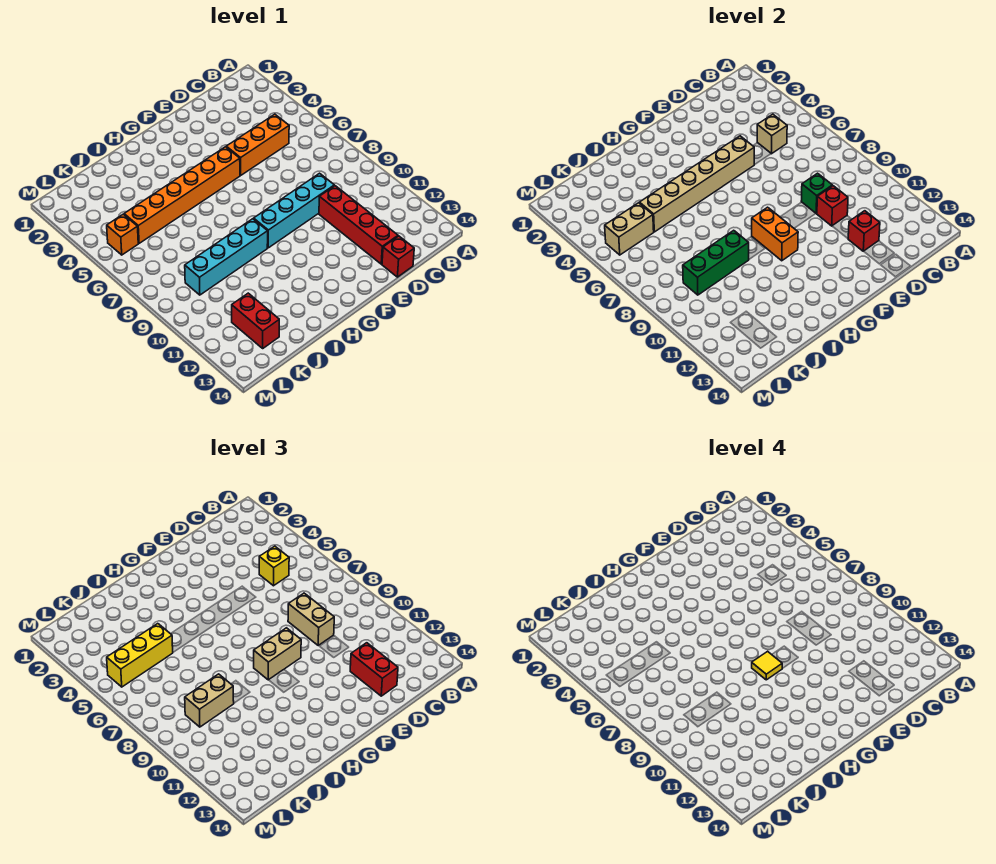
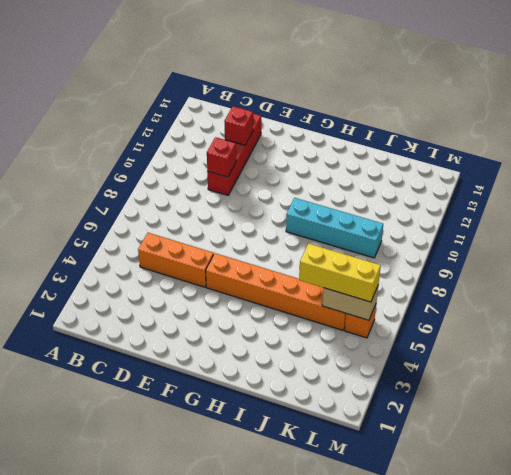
none -> cyan 1x4 brick [254,173,334,248]
none -> red 1x1 brick [382,236,414,277]
none -> red 1x2 brick [232,293,279,348]

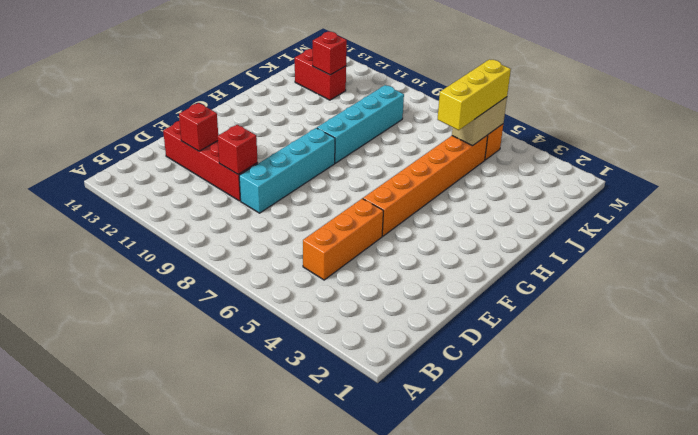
red 1x1 brick [313,32,347,75] -> red 1x1 brick moved to [382,236,414,277]
none -> tan 1x1 brick [757,114,787,154]
none -> green 1x1 brick [801,173,832,213]
none -> tan 1x6 brick [639,136,754,232]

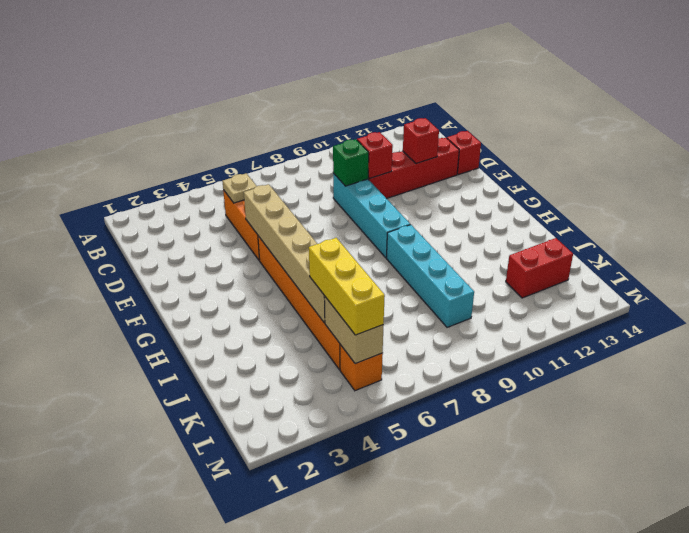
tan 1x1 plate [222,173,257,203] -> tan 1x1 brick [757,114,787,154]
none -> orange 1x2 brick [752,207,798,261]
none -> green 1x3 brick [683,230,749,295]
none -> yellow 1x1 brick [259,546,289,586]

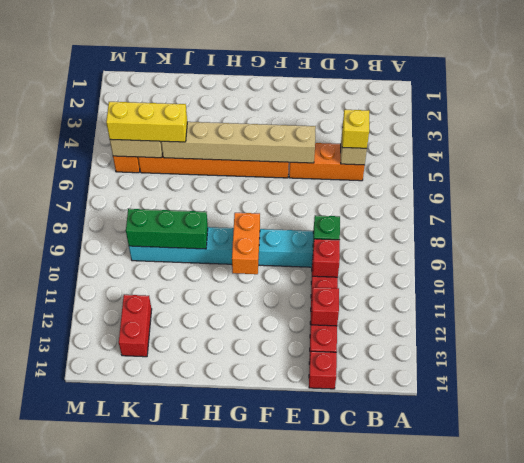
none -> tan 1x2 brick [288,593,334,645]
none -> red 1x2 brick [350,643,398,696]
none -> tan 1x2 brick [254,628,301,680]

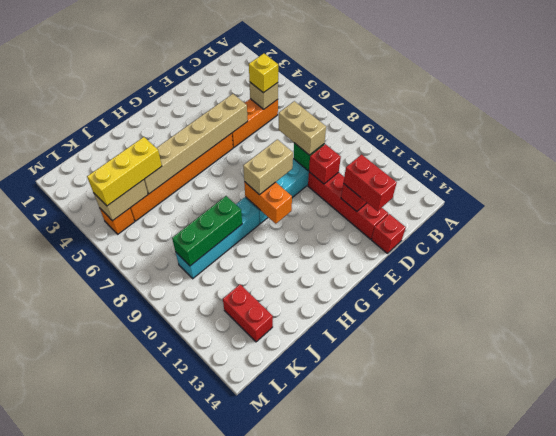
none -> tan 1x2 brick [185,674,234,727]
none -> yellow 1x1 tile [752,651,782,680]

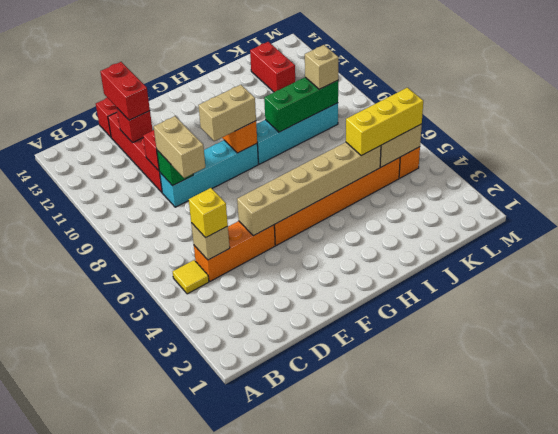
yellow 1x1 tile [173,260,209,294] -> yellow 1x1 tile moved to [752,651,782,680]
tan 1x1 brick [305,45,339,89] -> tan 1x2 brick [185,674,234,727]

